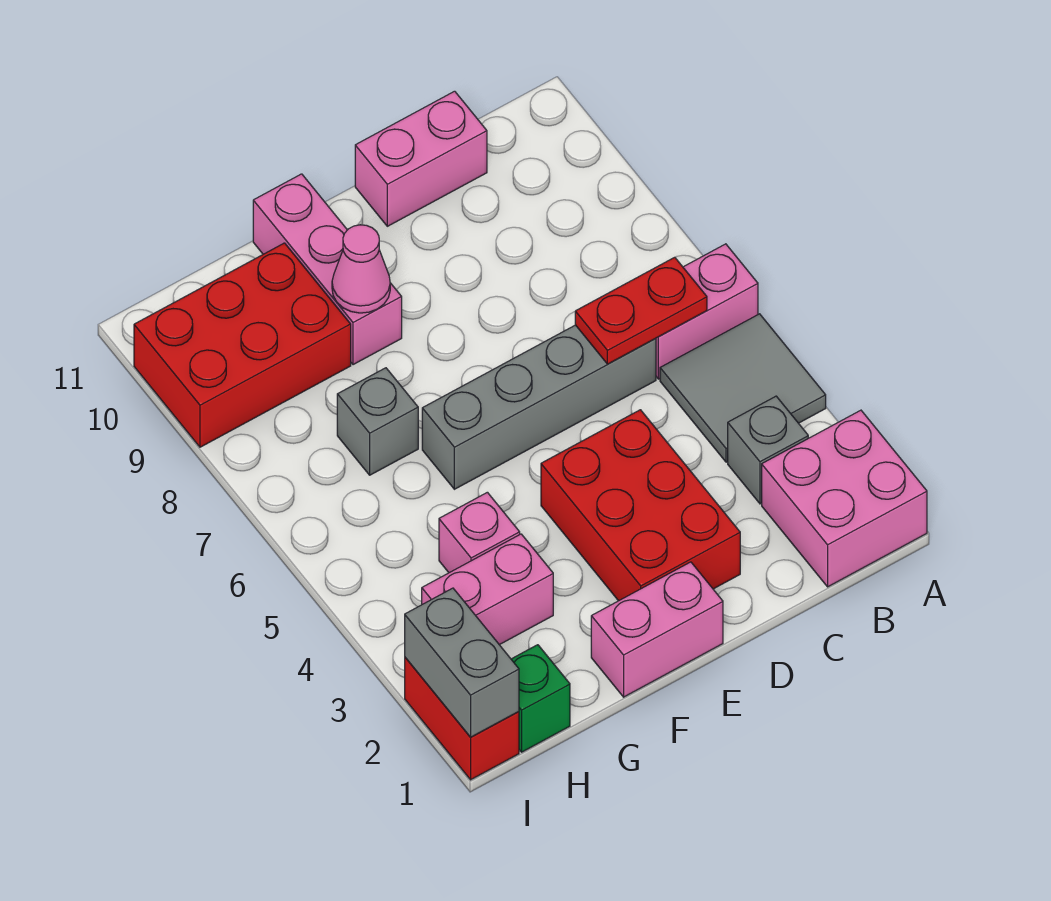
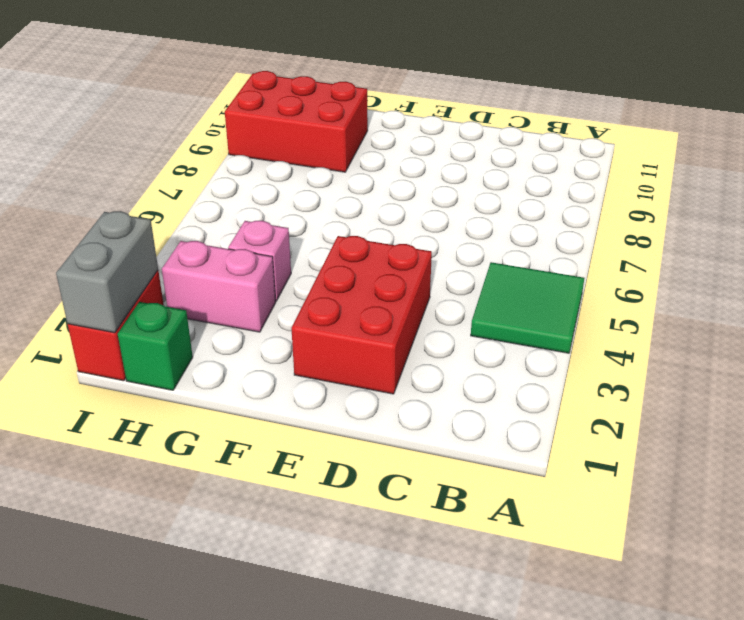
green 2x2 tile [471,262,584,353] -> grey 2x2 tile [660,314,826,462]
none -> pink 2x2 brick [762,410,927,587]
none -> pink 1x2 brick [656,244,758,379]
none -> grey 1x1 brick [728,396,808,504]

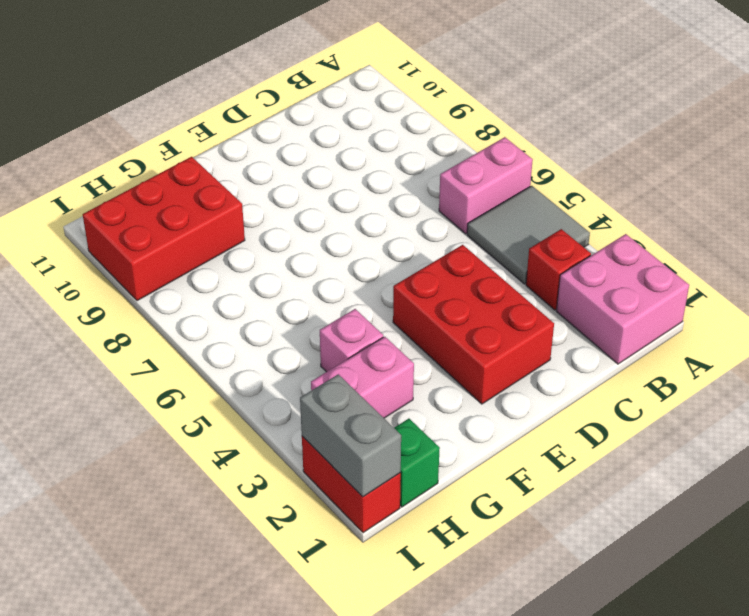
red 1x1 brick [526,229,591,310] -> grey 1x1 brick [728,396,808,504]
none -> grey 1x4 brick [422,325,656,489]
none -> pink 1x2 brick [355,91,487,226]
none -> pink 1x2 brick [591,562,723,697]

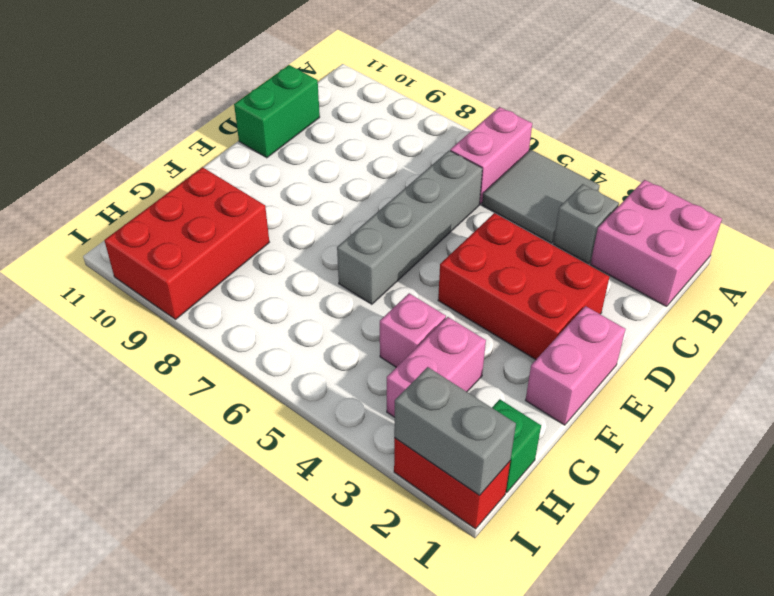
green 1x2 brick [234,65,320,158] -> pink 1x2 brick [355,91,487,226]
none -> pink 1x3 brick [253,174,402,365]
none -> grey 1x1 brick [337,368,418,475]
none -> red 1x2 plate [575,257,707,364]

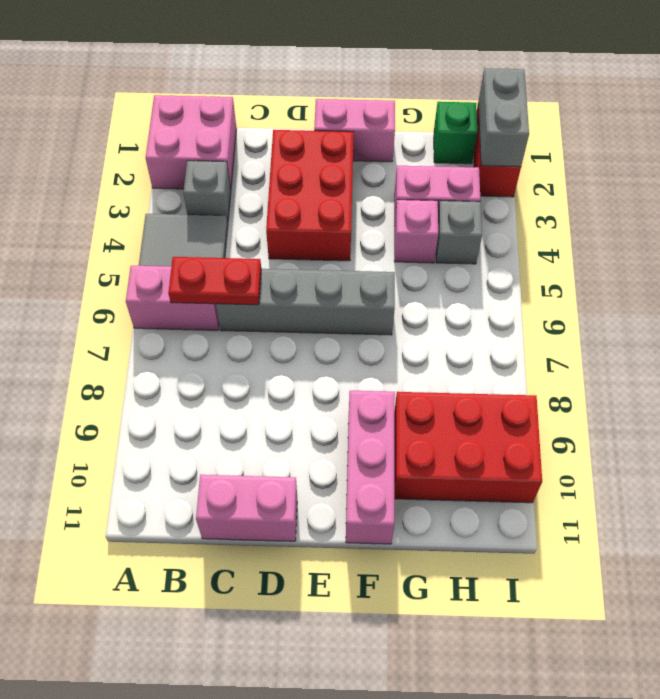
grey 1x1 brick [436,201,482,264] -> grey 1x1 brick moved to [337,368,418,475]
none -> pink 1x1 cone [332,225,390,313]

